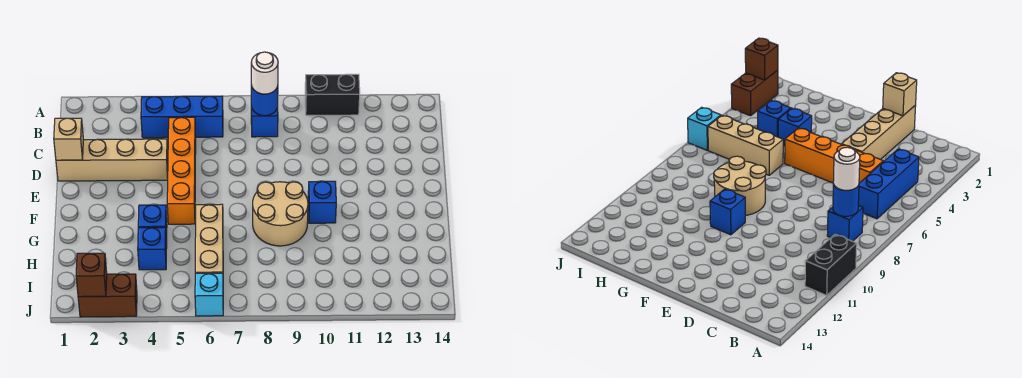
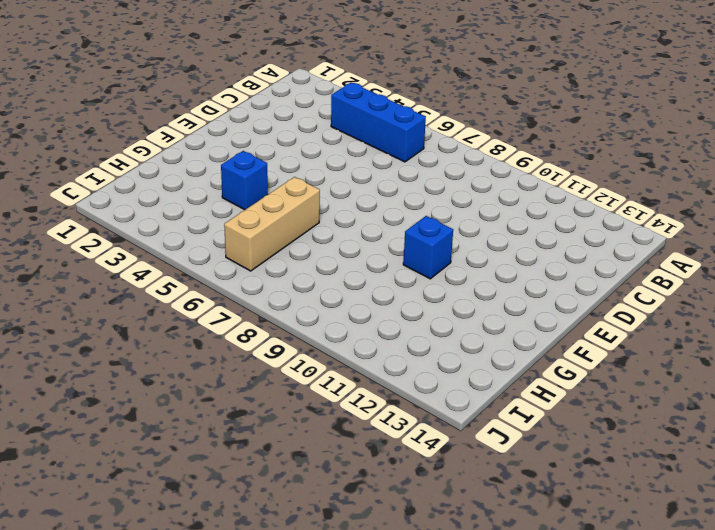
none -> black 1x2 brick [305,74,360,115]
none -> blue 1x1 brick [251,106,278,137]
none -> orange 1x4 brick [167,117,196,224]

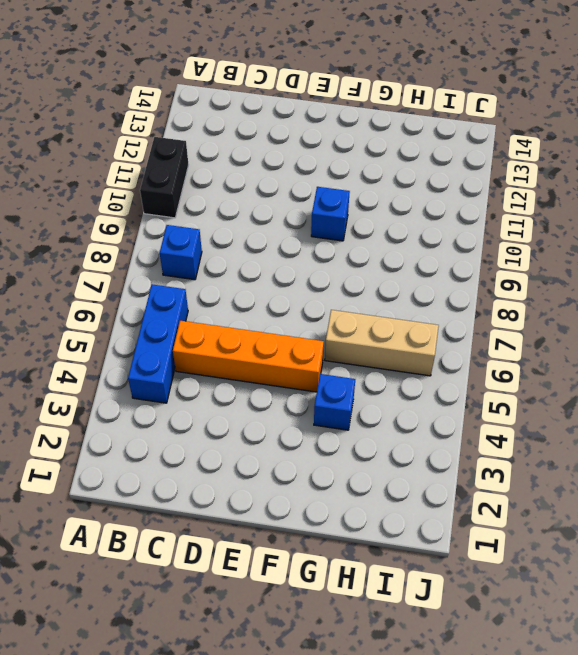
none -> tan 1x4 brick [56,139,168,181]
none -> tan 2x2 round brick [253,182,308,246]
none -> blue 1x1 brick [138,227,167,270]

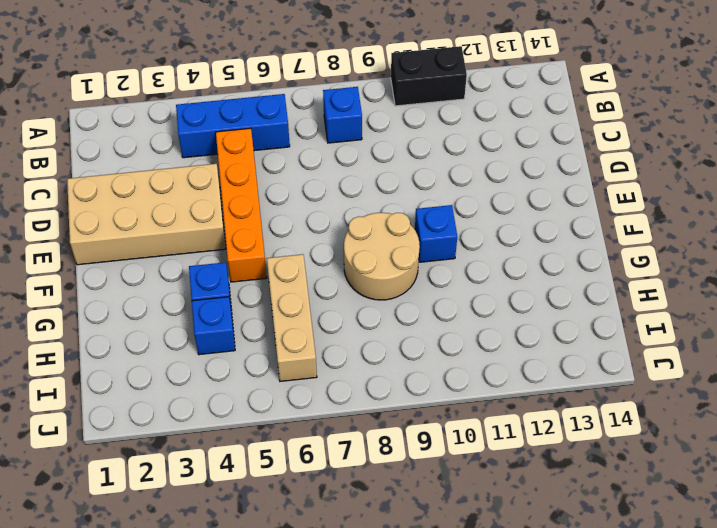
tan 2x4 brick [67,164,226,265] -> tan 1x4 brick [56,139,168,181]
none -> brown 1x2 brick [78,274,137,317]
none -> cyan 1x1 brick [195,273,223,316]
none -> blue 1x1 round brick [251,85,278,116]

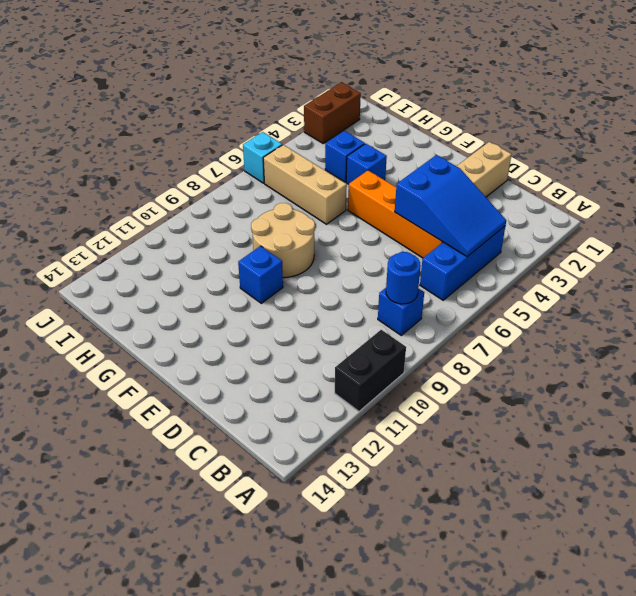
blue 2x3 slope [395,155,506,257] -> none
none -> tan 1x1 brick [54,118,83,160]
none -> brown 1x1 brick [76,253,107,297]
none -> white 1x1 round brick [251,52,278,94]

